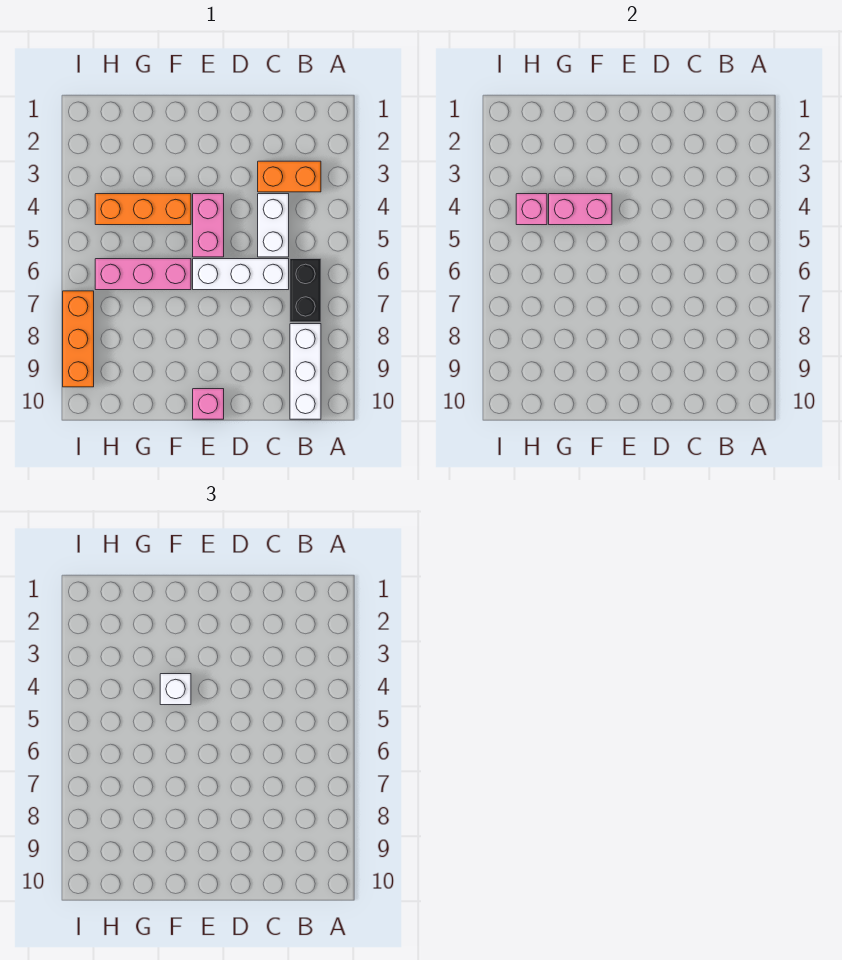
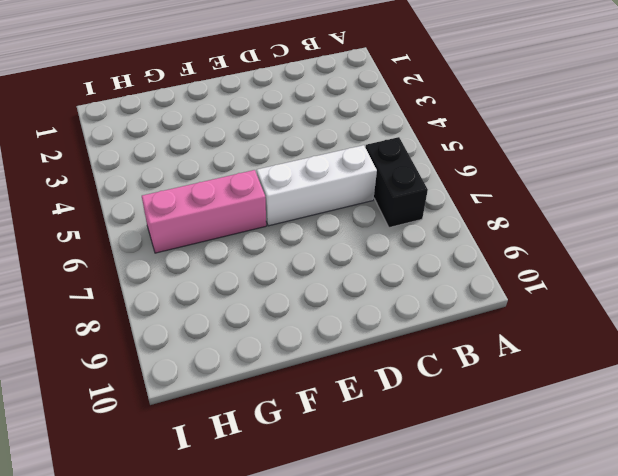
none -> orange 1x2 brick [258,161,321,192]
none -> white 1x3 brick [290,324,321,419]
none -> white 1x2 brick [258,194,289,257]

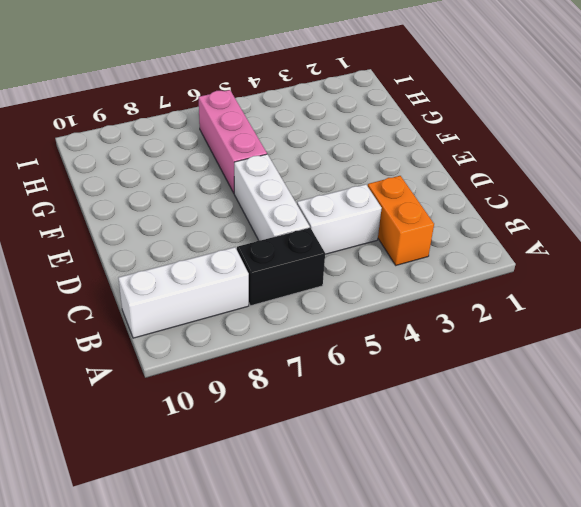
none -> pink 1x2 brick [193,194,224,257]
none -> pink 1x1 brick [193,389,224,419]
none -> orange 1x3 brick [95,194,191,225]

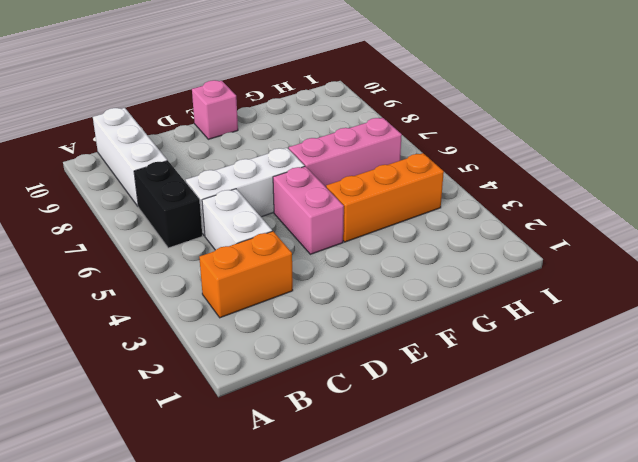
none -> orange 1x3 brick [63,291,94,387]
none -> pink 1x2 brick [549,194,612,225]
none -> pink 1x1 brick [516,194,547,225]

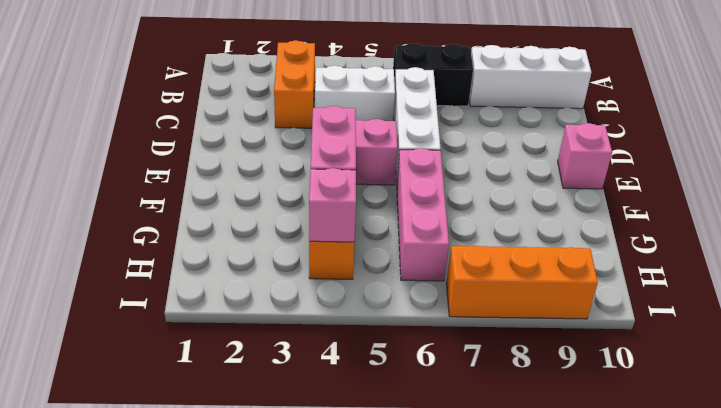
none -> white 1x1 brick [160,674,191,705]

